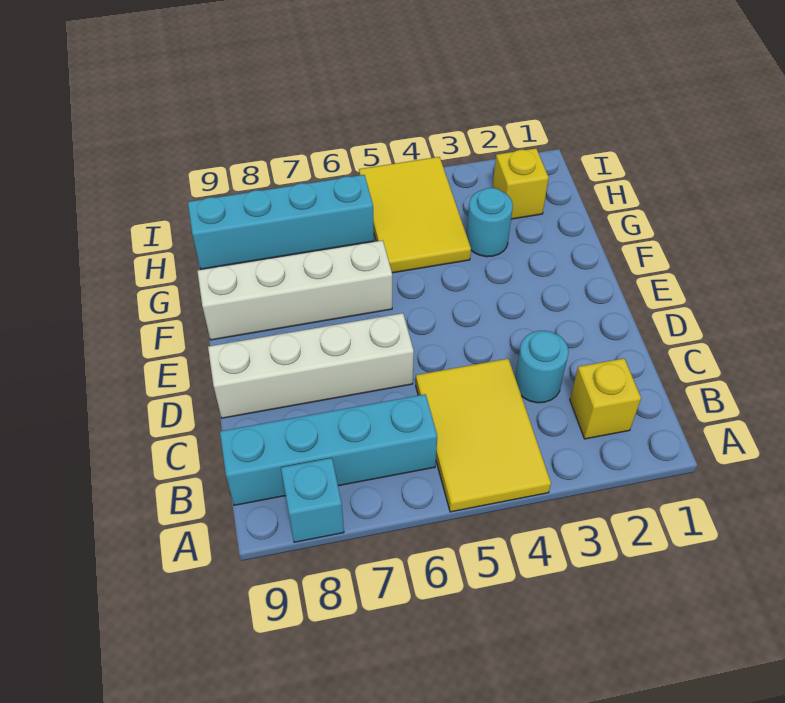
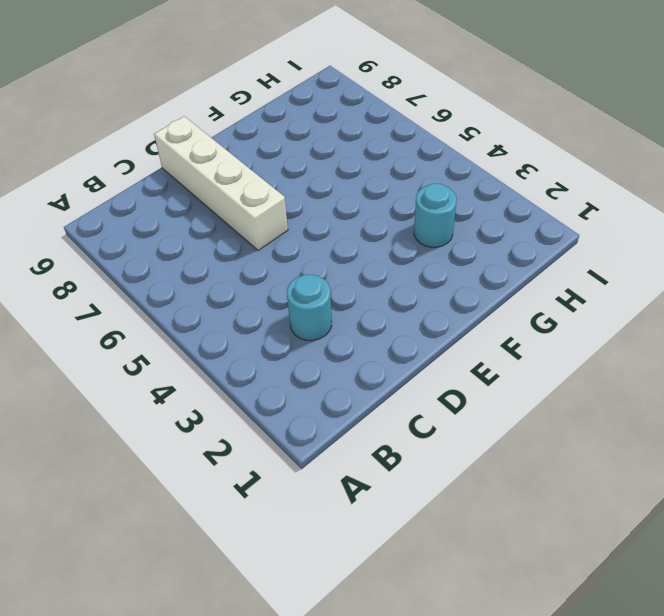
none -> yellow 2x3 tile [416,359,551,512]
none -> cyan 1x1 brick [281,458,344,542]

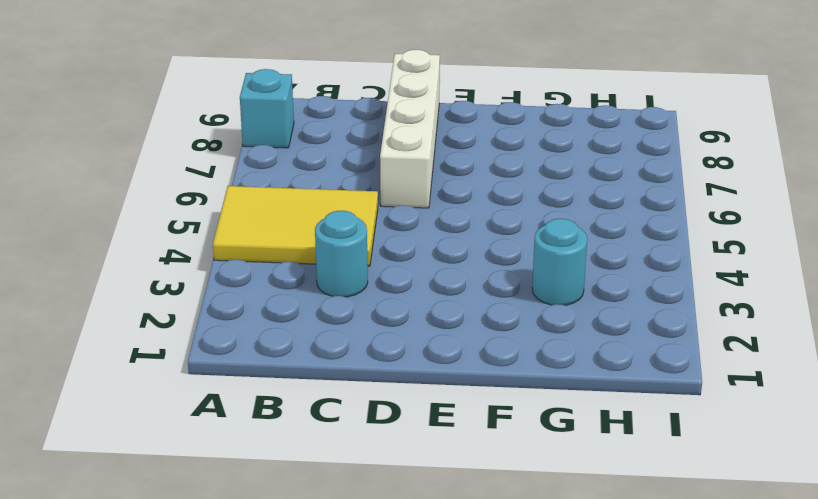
none -> yellow 1x1 brick [570,358,641,439]
none -> cyan 1x4 brick [220,394,437,505]

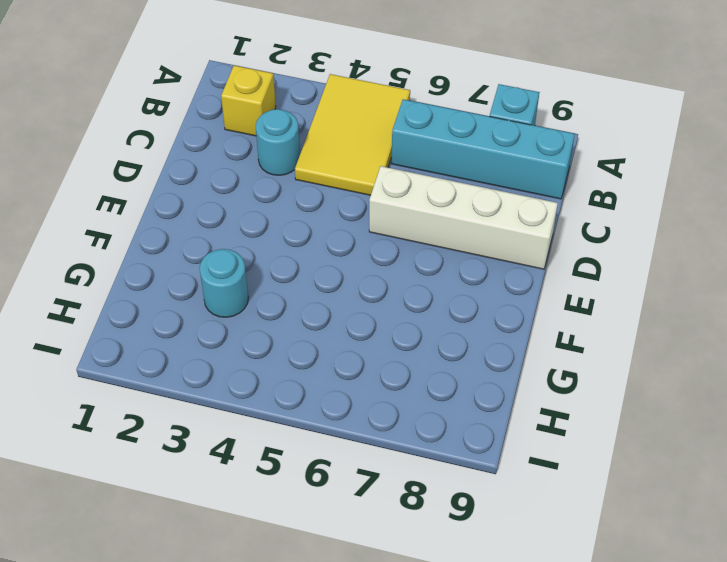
none -> white 1x4 brick [197,240,392,340]
none -> yellow 2x3 tile [359,157,471,273]

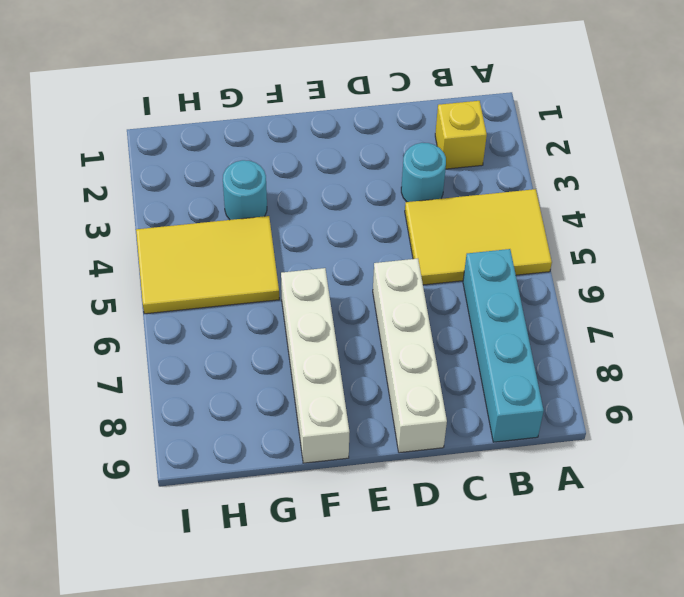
none -> cyan 1x1 brick [281,458,344,542]
none -> yellow 1x1 brick [493,148,549,219]

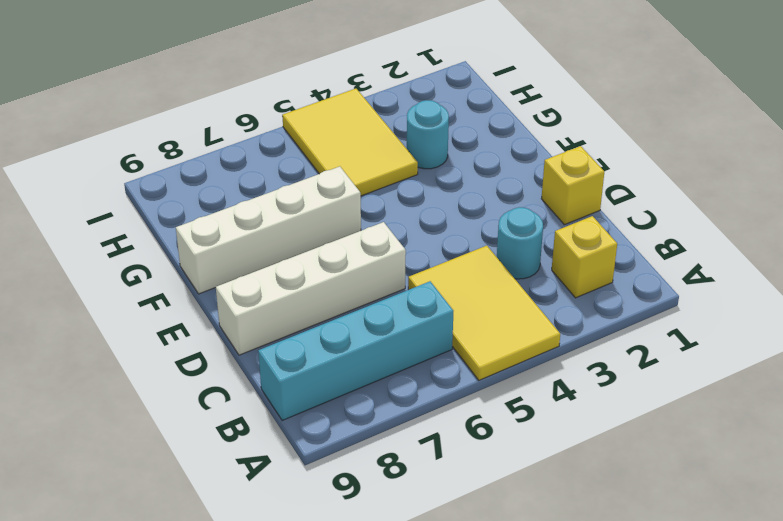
yellow 1x1 brick [541,146,604,225] -> yellow 1x1 brick moved to [493,148,549,219]
none -> cyan 1x1 brick [281,458,344,542]
none -> cyan 1x4 brick [188,175,374,269]

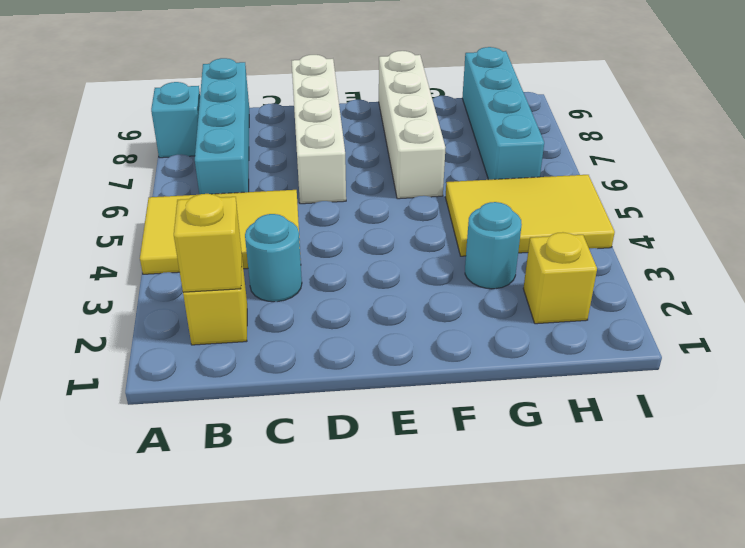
yellow 1x1 brick [174,194,242,292] -> none

